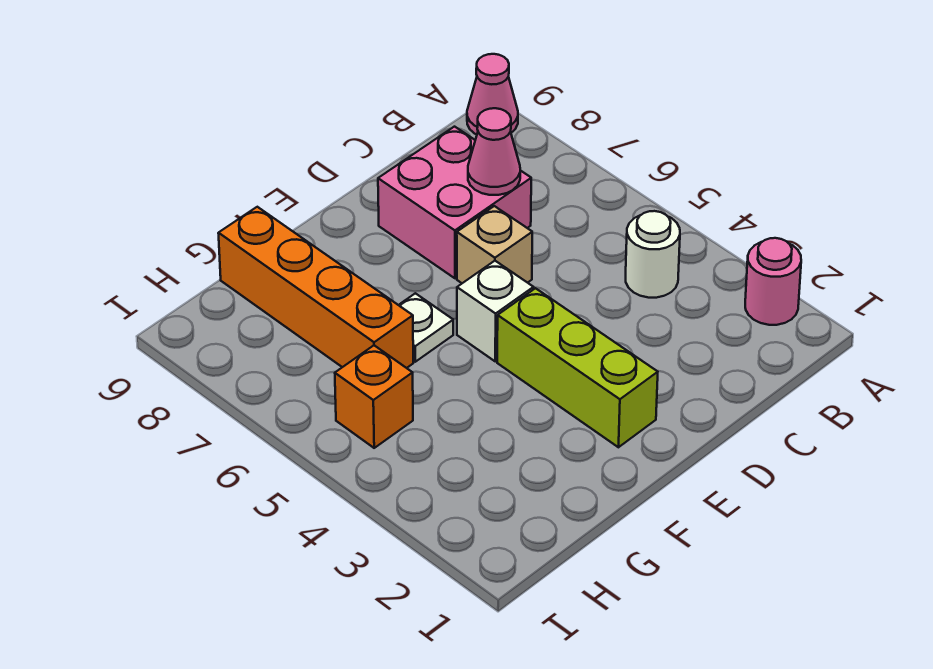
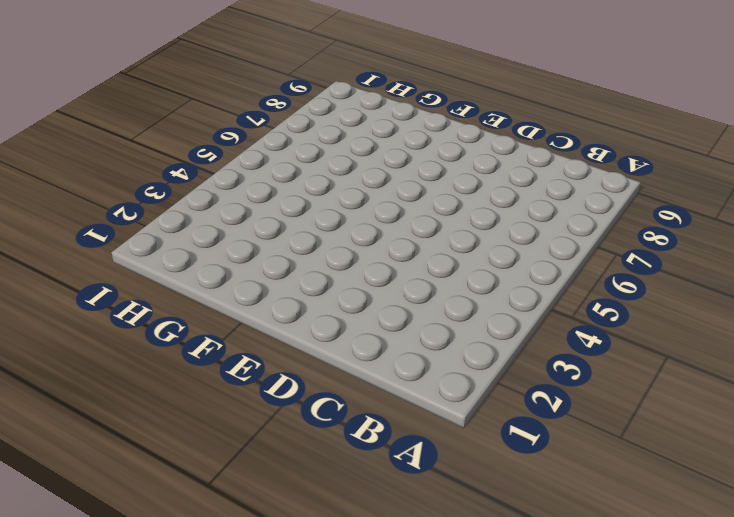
none -> pink 1x1 round brick [745,238,801,325]
none -> pink 1x1 cone [467,54,518,135]

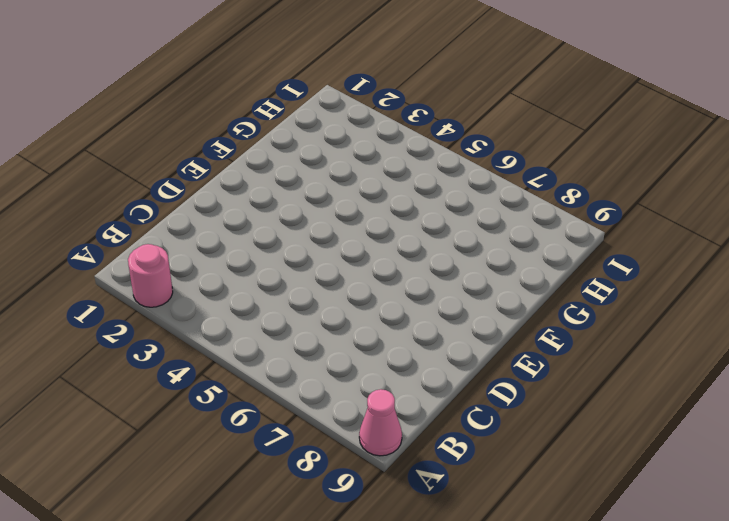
none -> white 1x1 round brick [626,211,680,298]
none -> pink 2x2 brick [378,127,531,278]

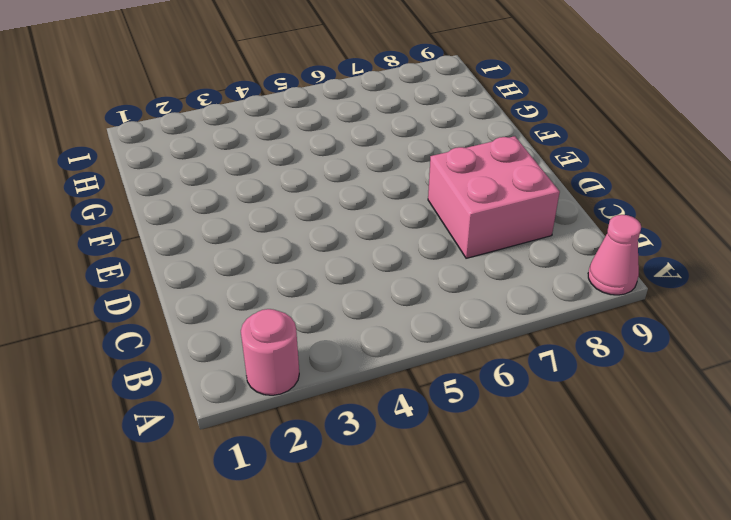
none -> white 1x1 round brick [626,211,680,298]
none -> tan 1x1 brick [457,206,532,283]

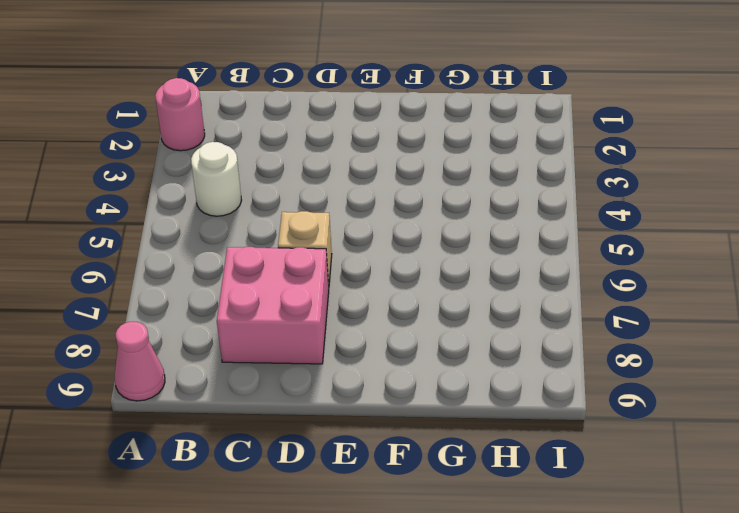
none -> lime 1x3 brick [497,288,658,447]
none -> white 1x1 brick [457,261,534,361]

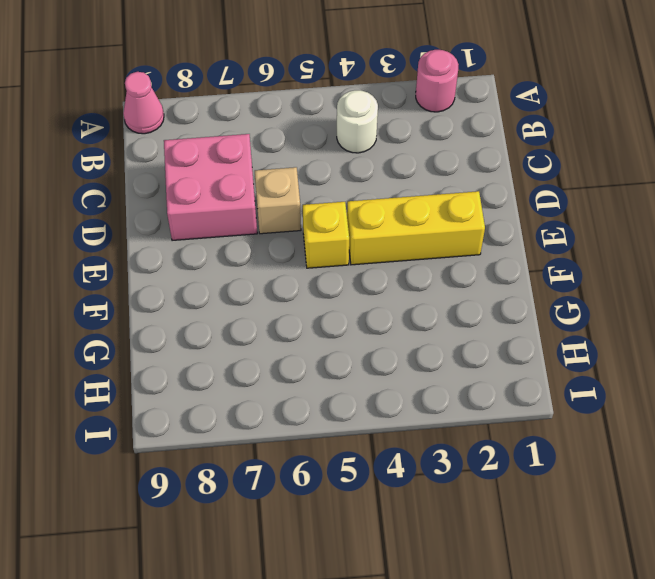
yellow 1x3 brick [347,191,485,265] -> lime 1x3 brick [497,288,658,447]
yellow 1x1 brick [303,202,349,268] -> white 1x1 brick [457,261,534,361]
none -> white 1x1 plate [399,293,453,362]
none -> orange 1x4 brick [218,207,413,368]

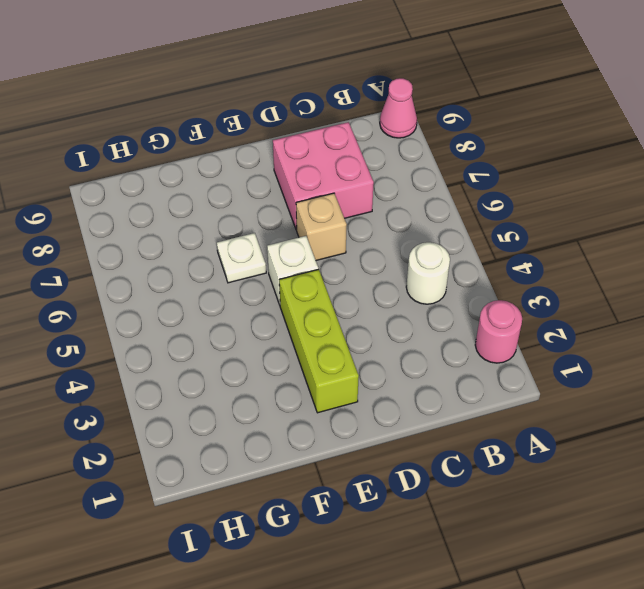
none -> orange 1x4 brick [218,207,413,368]
none -> orange 1x1 brick [335,345,413,448]

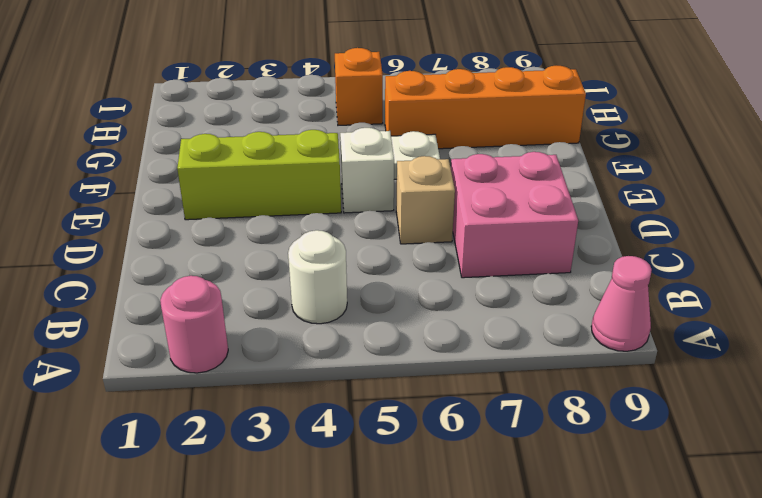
none -> pink 1x1 cone [468,108,520,195]

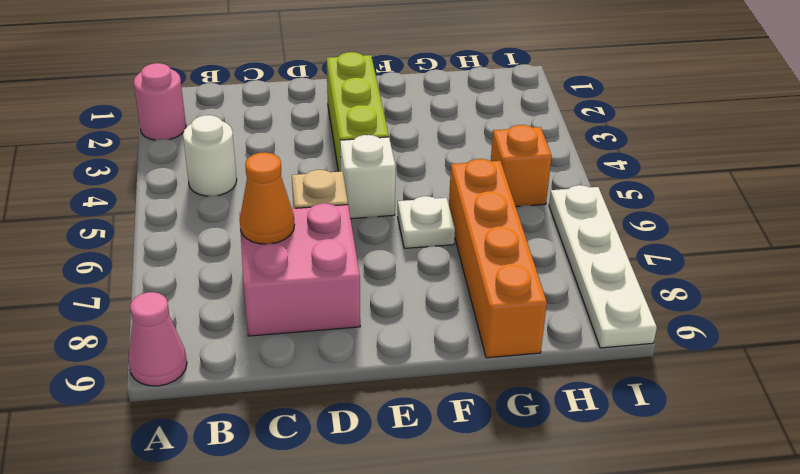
orange 1x1 cone [240,152,295,244] -> pink 1x1 cone [468,108,520,195]
white 1x4 plate [549,185,657,348] -> none

